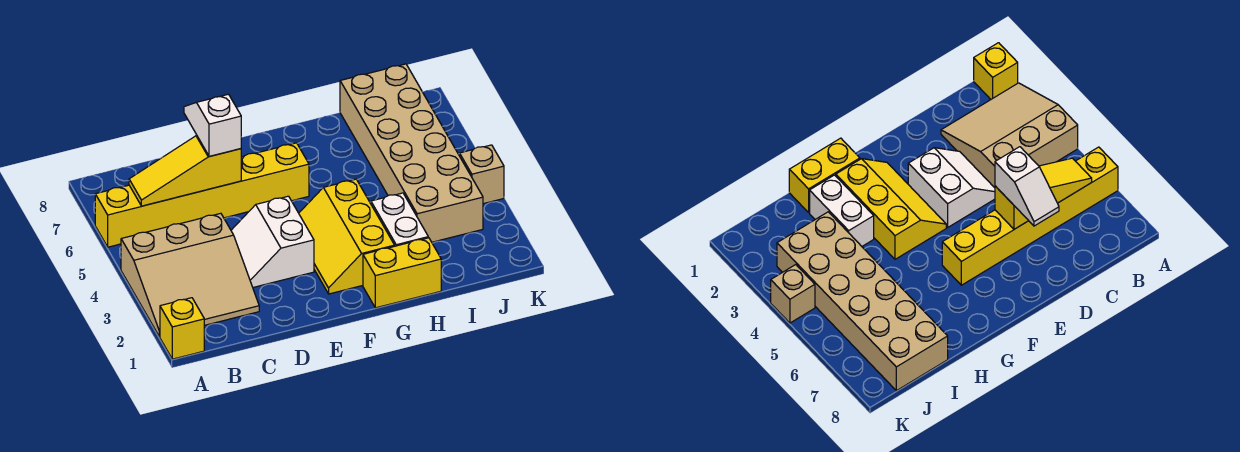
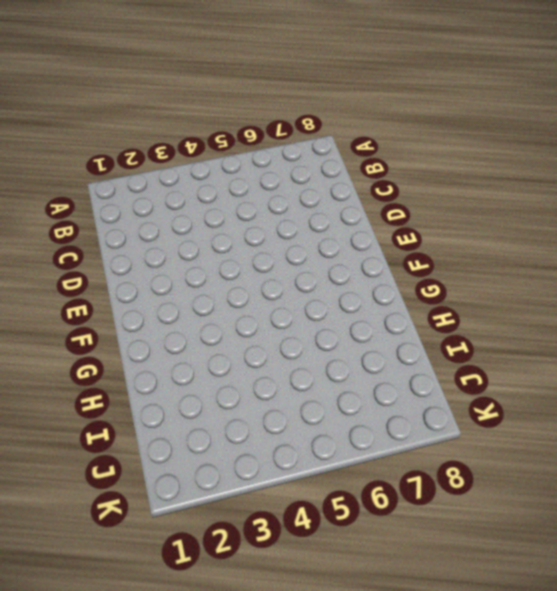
none -> yellow 1x1 brick [160,298,204,359]
none -> tan 3x3 slope [121,213,259,337]

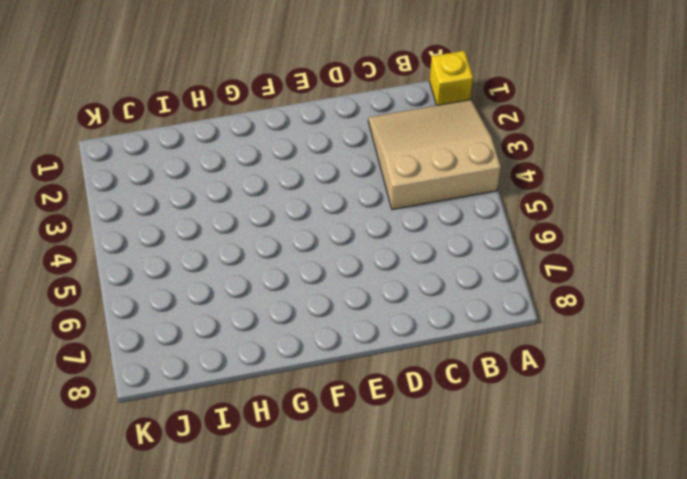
none -> yellow 1x6 brick [95,143,309,247]
none -> white 2x2 slope [231,196,314,287]

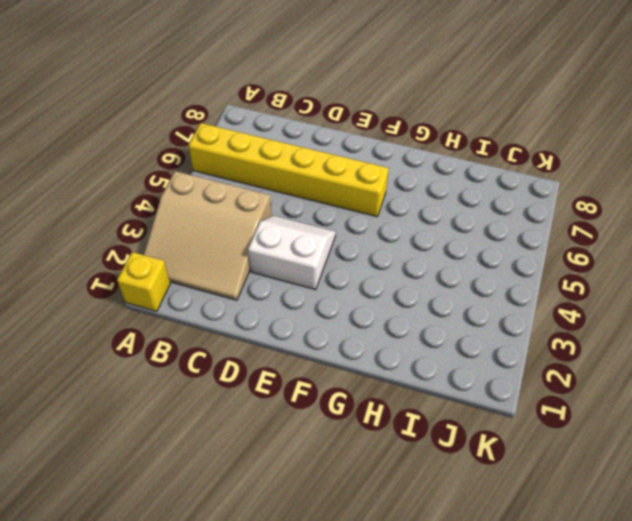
white 2x2 slope [248,216,336,290] -> white 2x2 slope turned to [231,196,314,287]
none -> yellow 2x3 slope [299,179,395,294]
none -> yellow 1x2 brick [363,238,441,308]

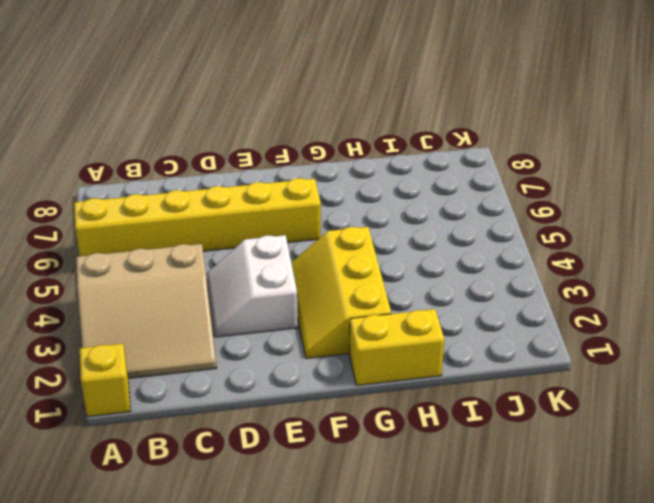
none -> white 1x2 brick [371,193,428,246]
none -> tan 2x6 brick [340,64,483,242]

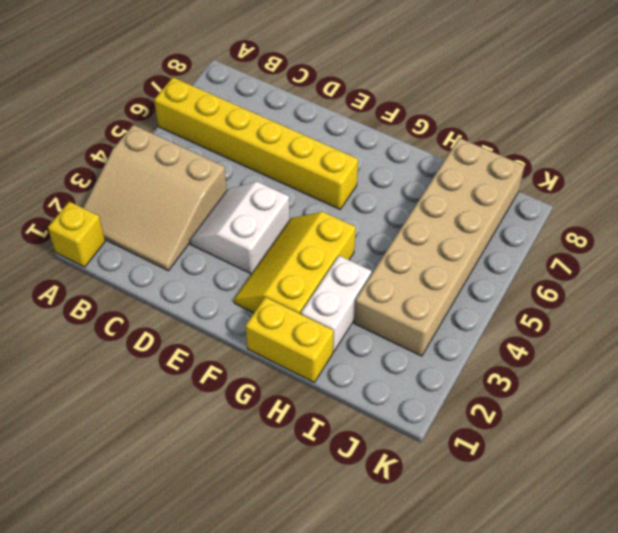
none -> tan 1x1 brick [460,145,504,204]
none -> yellow 1x3 slope [129,136,241,206]

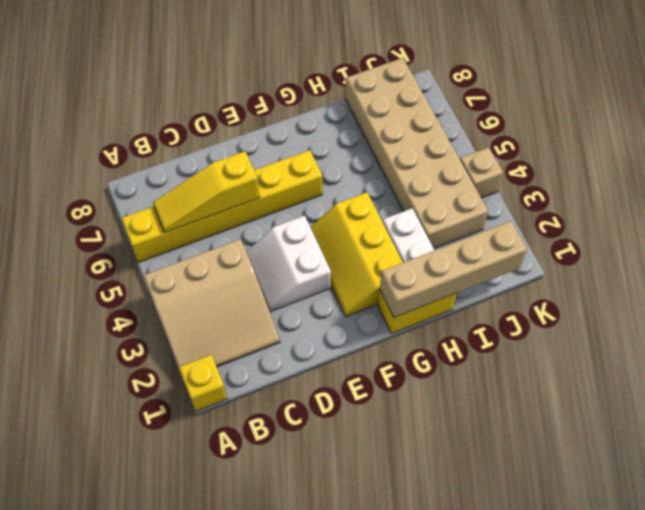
tan 1x4 brick [380,221,527,317] -> none
none -> white 1x2 slope [184,94,241,156]

